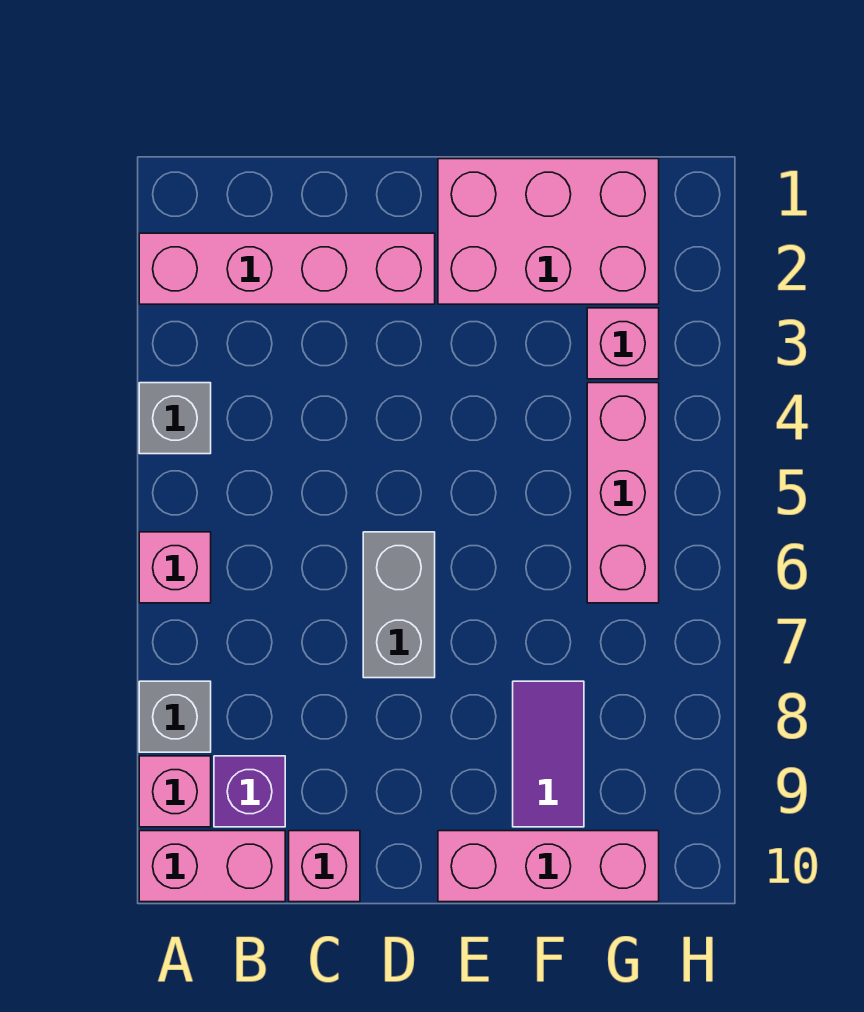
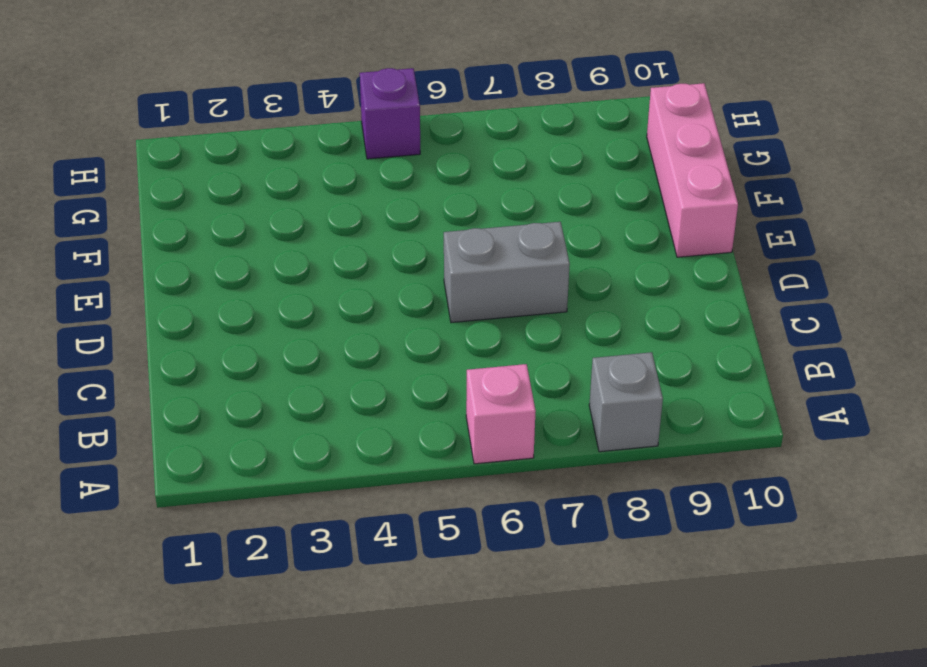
purple 1x1 brick [360,68,420,159] -> purple 1x1 brick moved to [214,756,285,827]
none -> pink 1x4 brick [139,233,435,304]
none -> grey 1x1 brick [139,383,211,454]
none -> pink 1x1 brick [139,756,211,827]

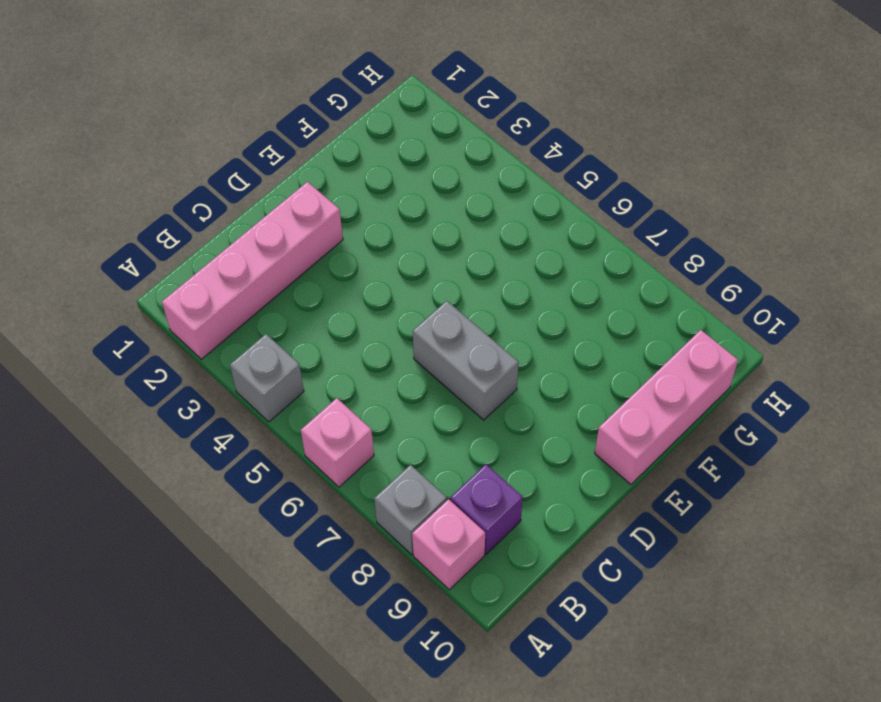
none -> pink 1x2 brick [139,831,285,902]
none -> pink 1x1 brick [289,831,360,902]
none -> pink 2x3 brick [438,159,659,304]

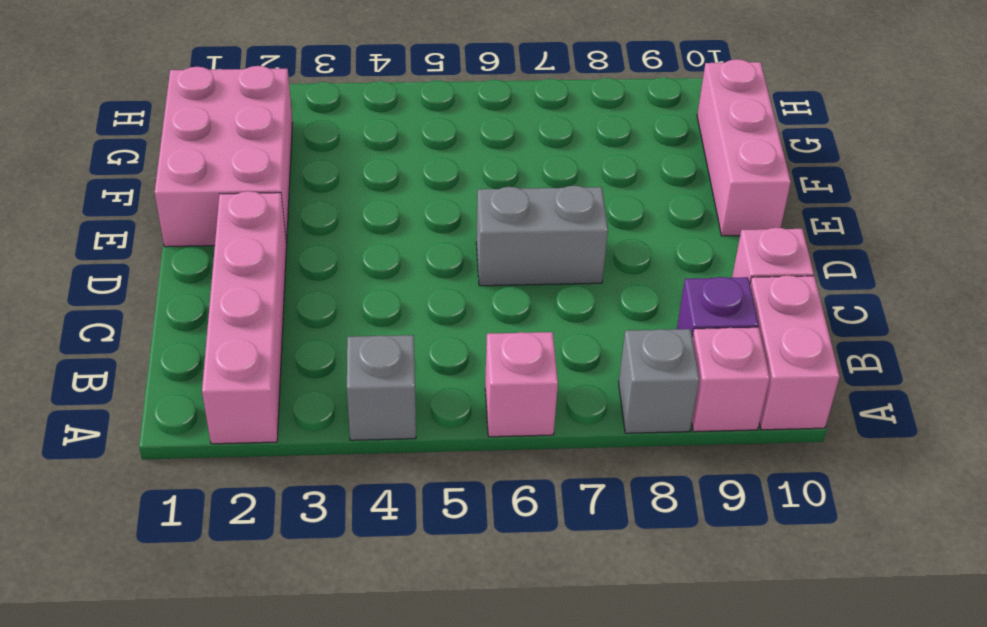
none -> purple 1x2 tile [513,681,584,827]
none -> pink 1x1 brick [587,308,659,379]
none -> pink 1x3 brick [587,383,659,603]

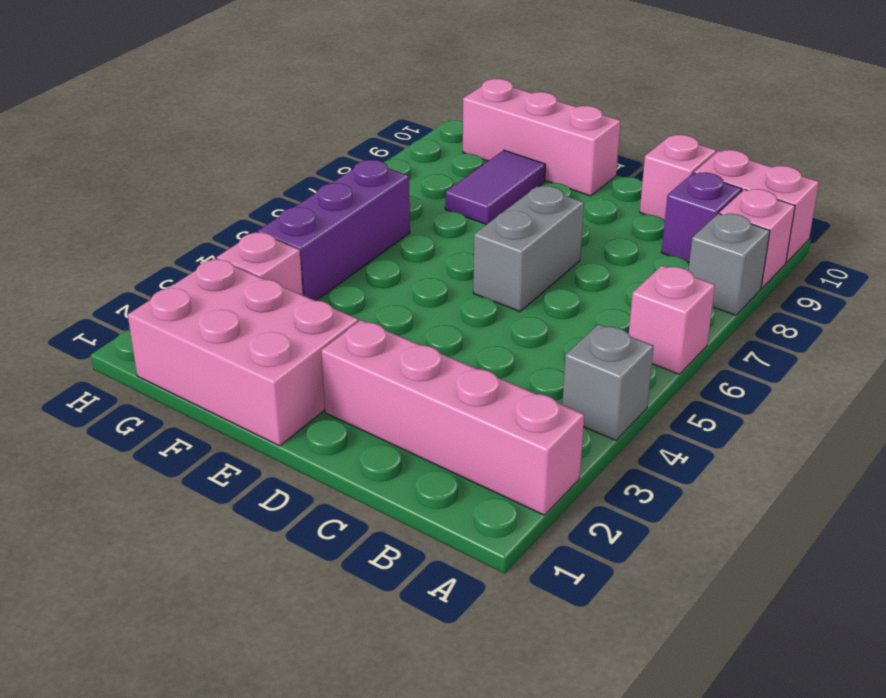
purple 1x3 brick [258,160,410,301] -> pink 1x3 brick [587,383,659,603]

